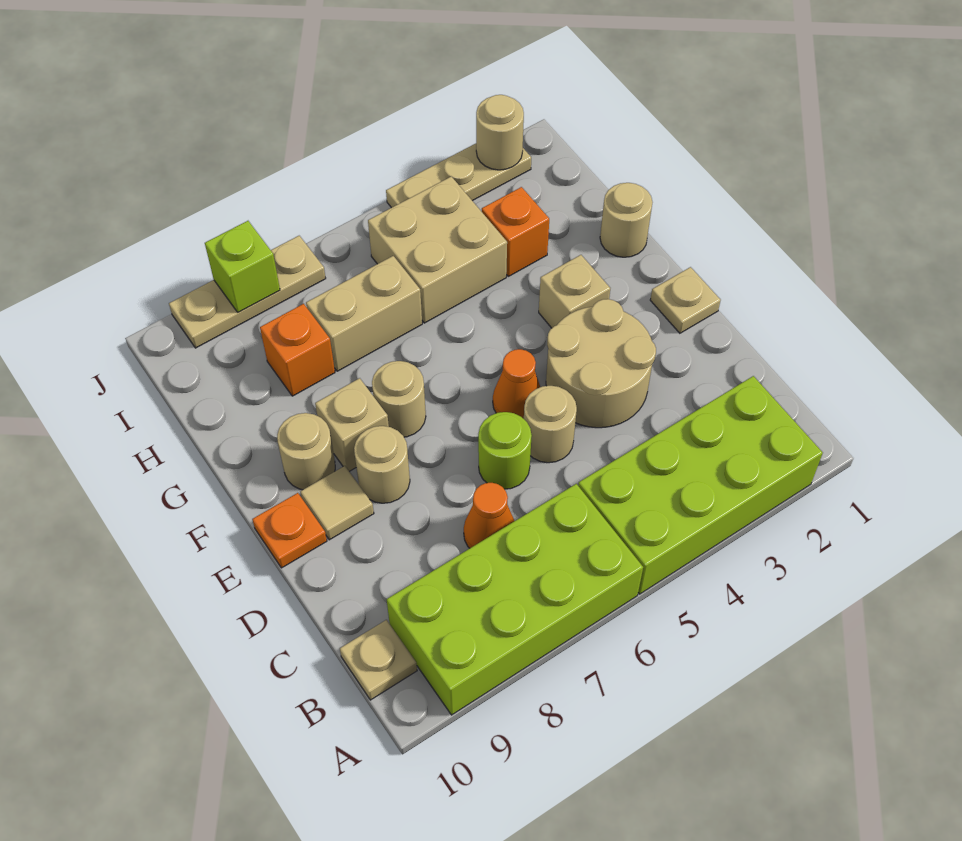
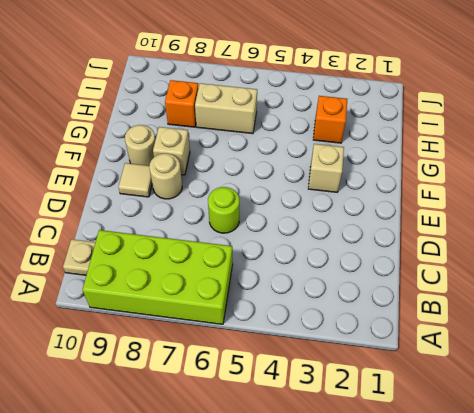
none -> lime 2x4 brick [578,376,823,594]
none -> orange 1x1 cone [464,483,514,548]
none -> tan 2x2 round brick [546,299,656,428]

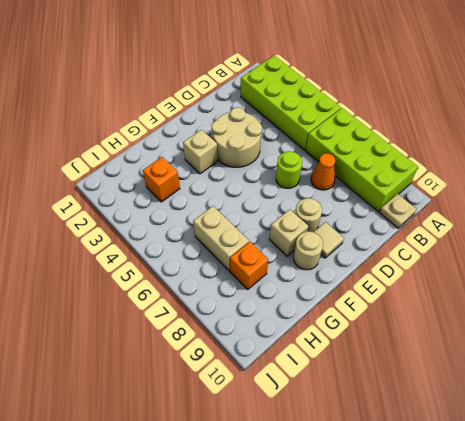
none -> tan 1x1 round brick [523,386,577,463]
none -> tan 1x1 plate [650,267,721,333]
none -> orange 1x1 cone [493,349,540,418]

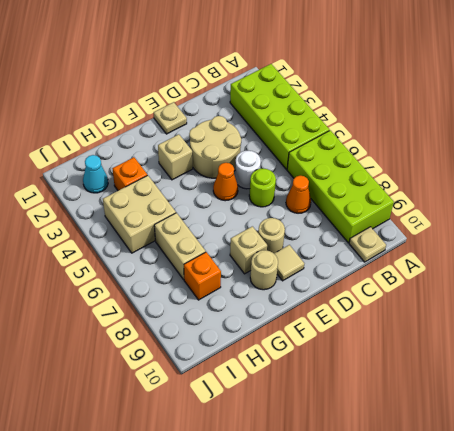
white 1x1 round brick [235,151,261,189] -> tan 1x1 round brick [523,386,577,463]
cyan 1x1 cone [83,155,108,193] -> none
none -> orange 1x1 plate [252,493,327,568]
none -> tan 1x1 round brick [372,361,426,437]
none -> tan 1x1 round brick [600,183,653,257]

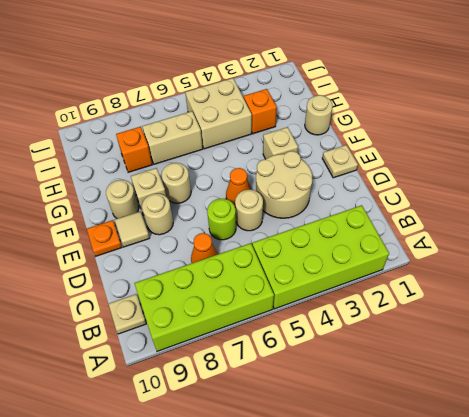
none -> tan 1x3 plate [386,144,531,208]
none -> tan 1x3 plate [169,236,326,348]
none -> tan 1x1 round brick [476,95,524,170]

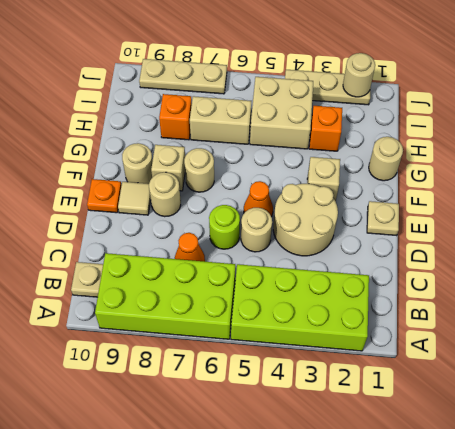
none -> lime 1x1 brick [205,221,280,312]

